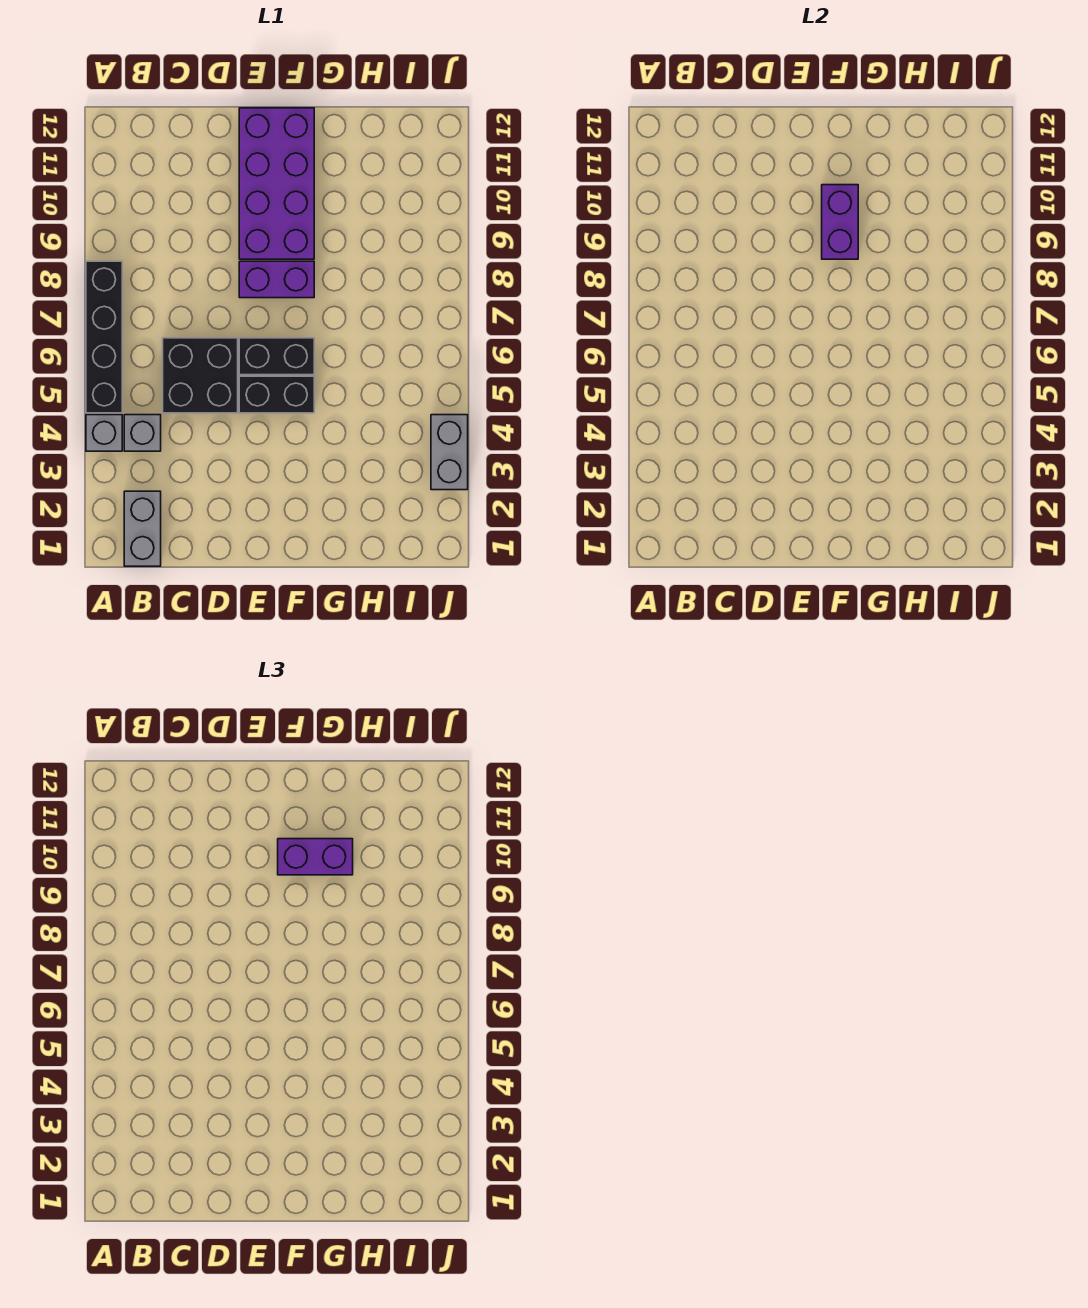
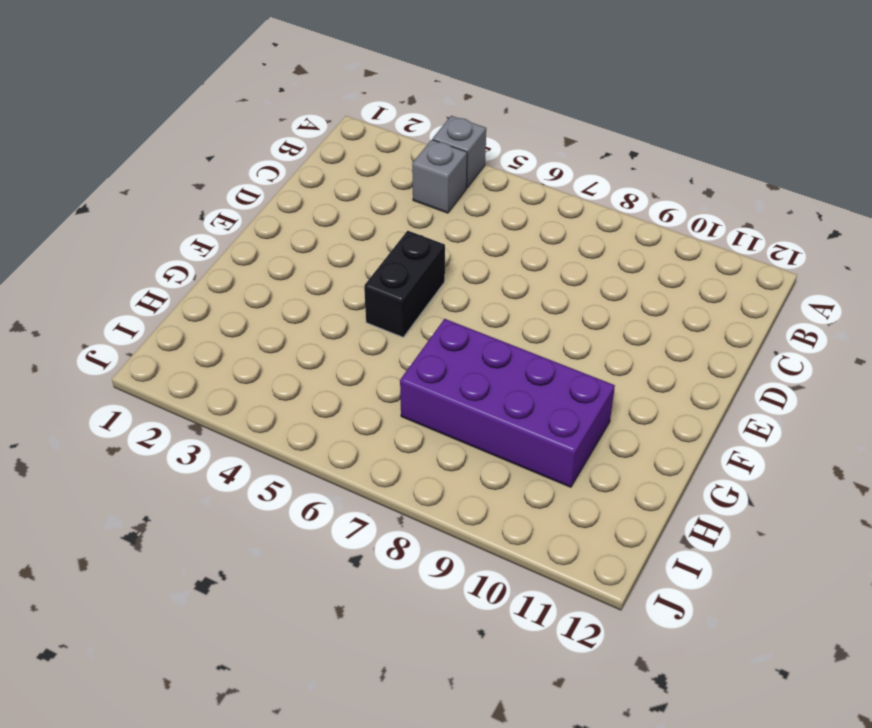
purple 2x4 brick [400,319,615,487] -> purple 2x4 brick moved to [239,108,314,259]
none -> black 1x4 brick [86,261,122,413]
none -> grey 1x2 brick [124,491,161,566]
none -> black 2x2 brick [163,338,238,413]

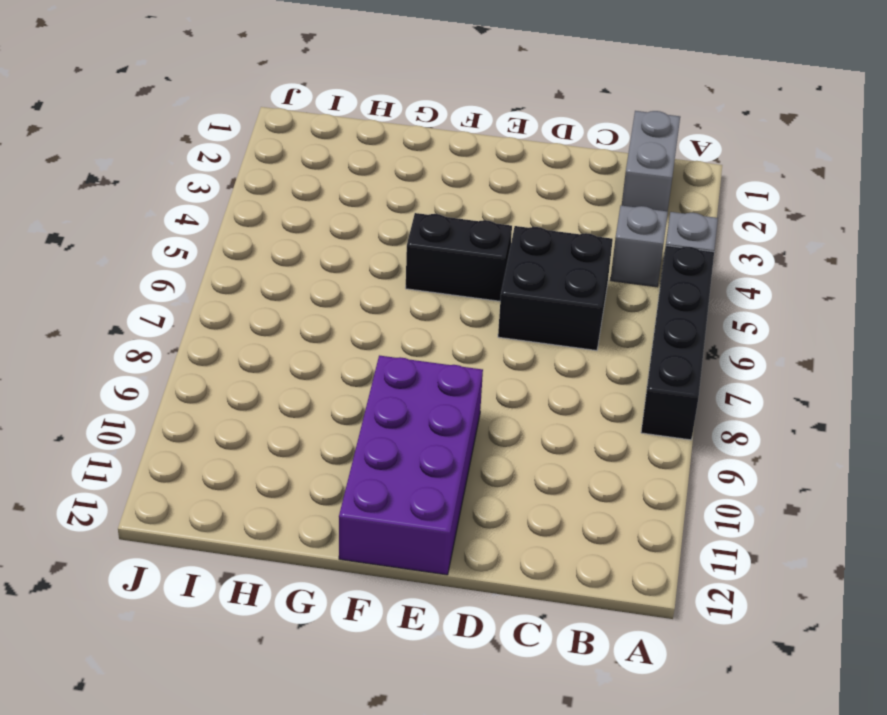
none -> black 1x2 brick [239,338,314,375]
none -> purple 1x2 brick [239,261,314,298]
none -> grey 1x2 brick [431,415,468,490]

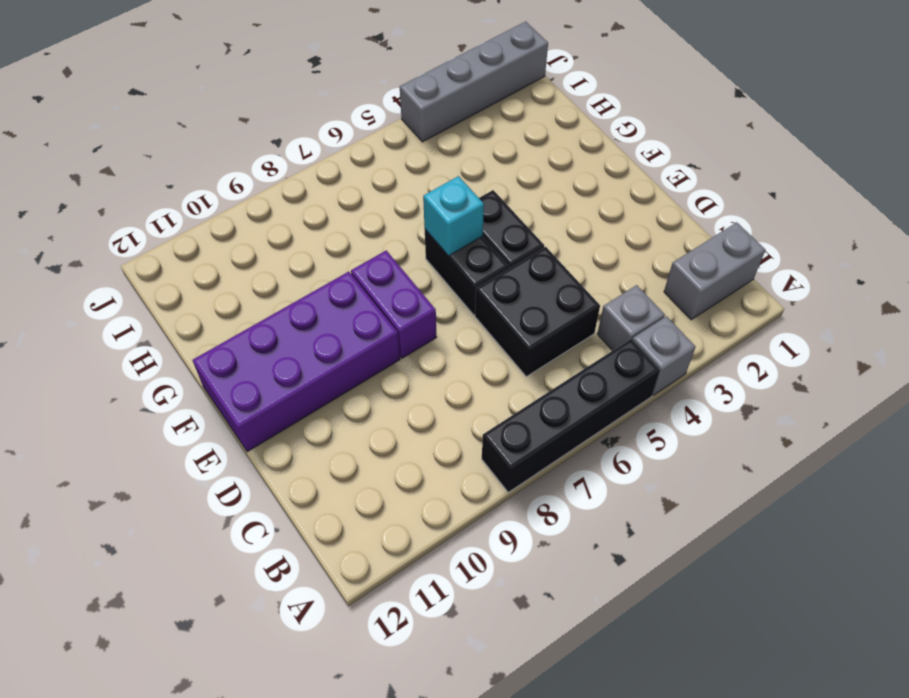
cyan 1x1 brick [423,176,484,256] -> none
grey 1x4 brick [400,22,548,142] -> grey 1x2 brick [431,415,468,490]
none -> purple 1x2 brick [822,185,858,259]
none -> purple 1x2 brick [278,839,353,875]

